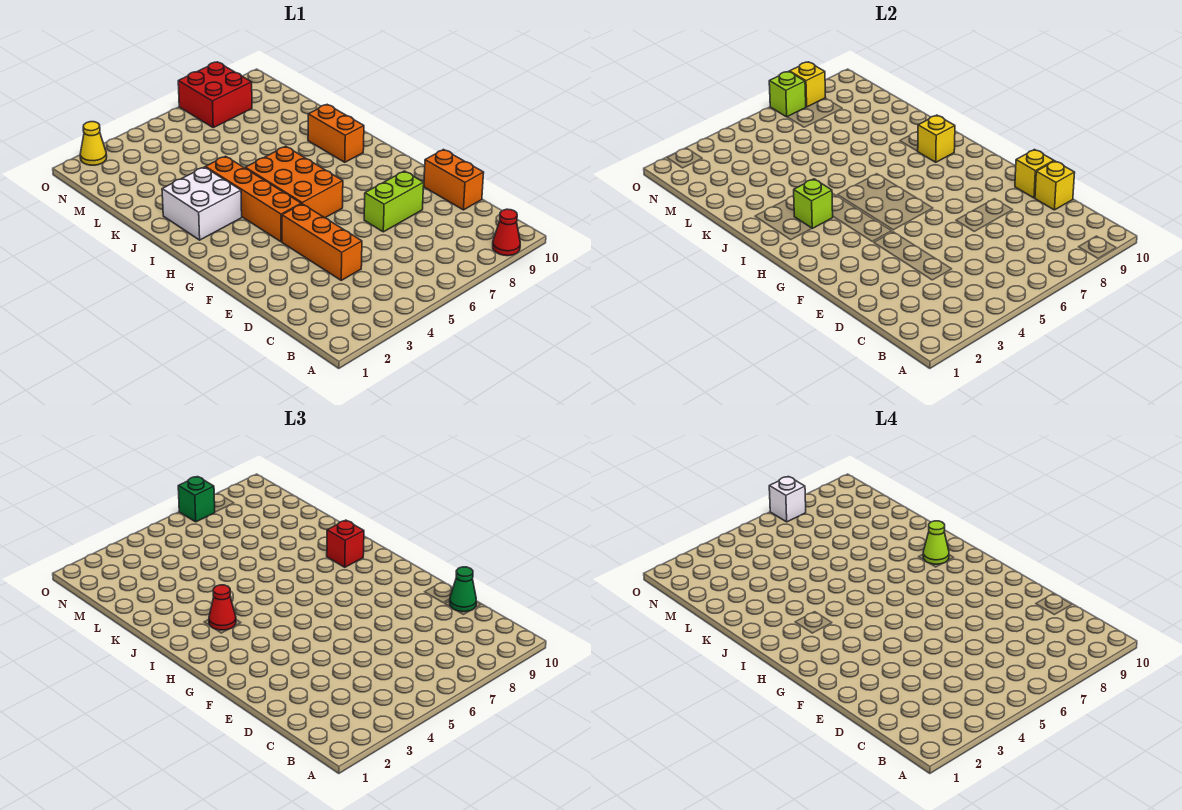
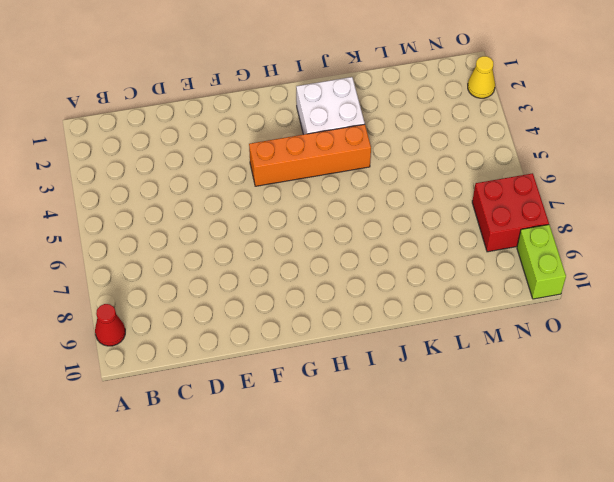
lime 1x2 brick [517,225,566,299] -> lime 1x2 brick moved to [364,171,424,232]
none -> orange 1x3 brick [282,204,362,280]
none -> orange 1x2 brick [424,150,484,210]
none -> orange 2x3 brick [245,146,343,218]

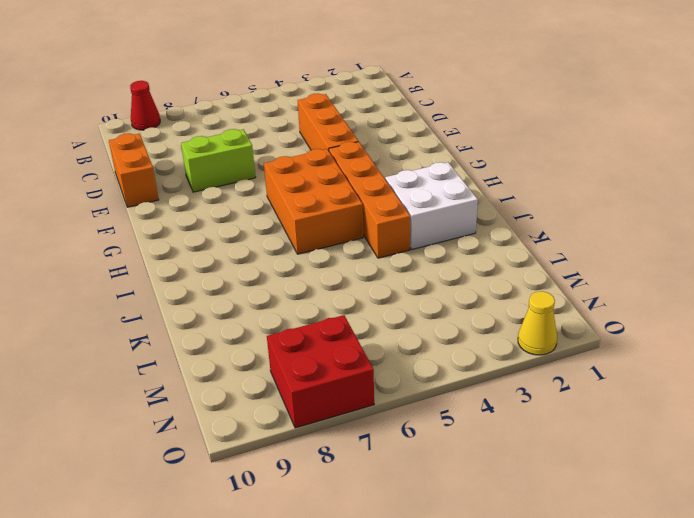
none -> orange 1x2 brick [308,105,364,162]
none -> yellow 1x1 brick [1035,161,1075,210]
none -> yellow 1x1 brick [1015,150,1054,198]

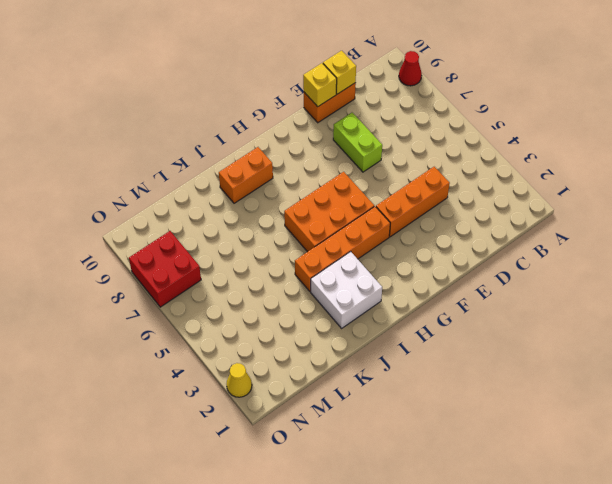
none -> lime 1x1 brick [794,179,833,228]
none -> yellow 1x1 brick [918,115,955,162]
none -> lime 1x1 brick [769,72,806,117]

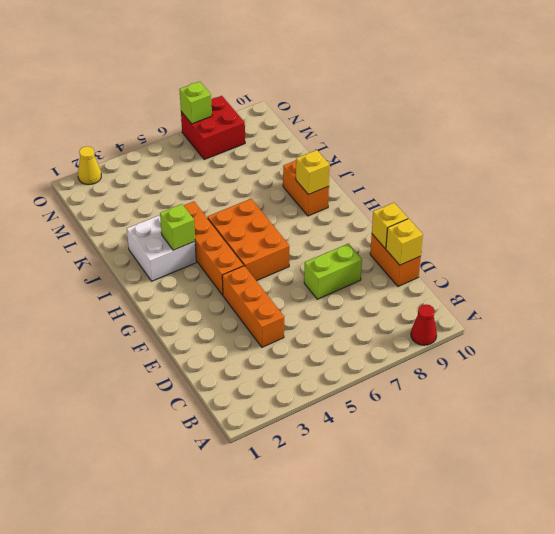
none -> yellow 1x1 brick [789,62,826,107]
none -> green 1x1 cone [450,567,476,612]
none -> red 1x1 cone [209,585,236,630]

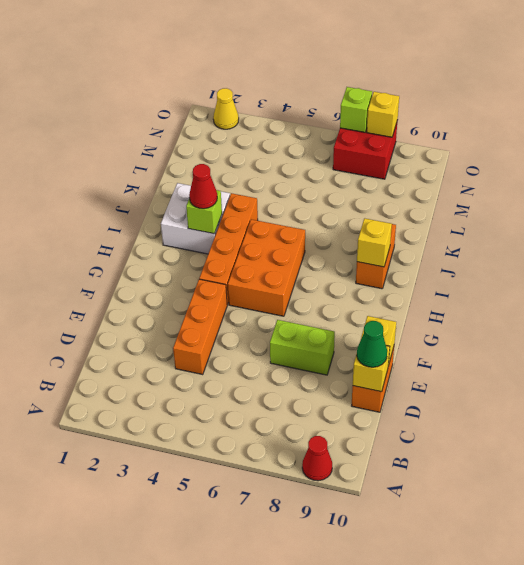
none -> red 1x1 brick [327,520,364,567]
none -> green 1x1 brick [178,477,215,522]
none -> lime 1x1 cone [923,521,949,564]

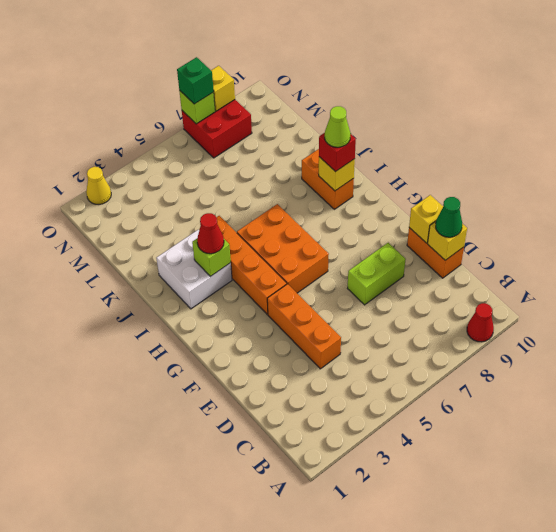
none -> white 1x1 brick [769,477,806,522]

